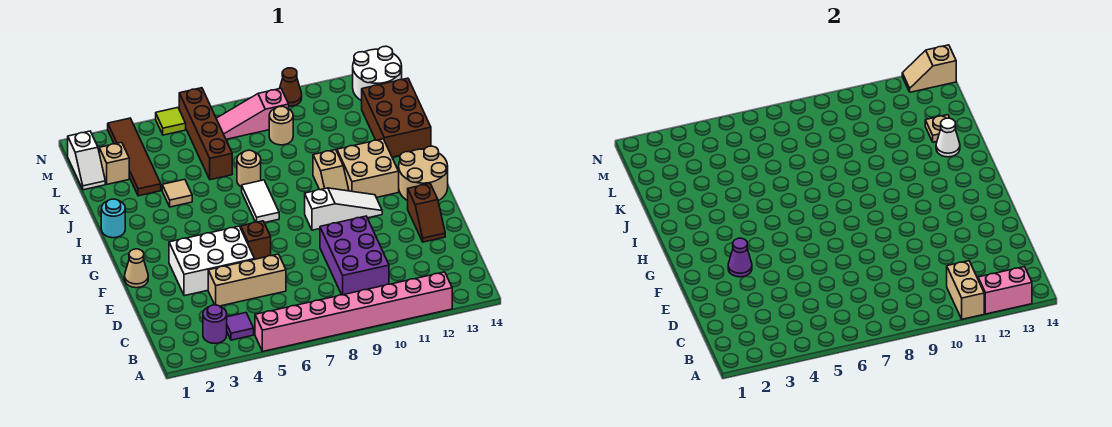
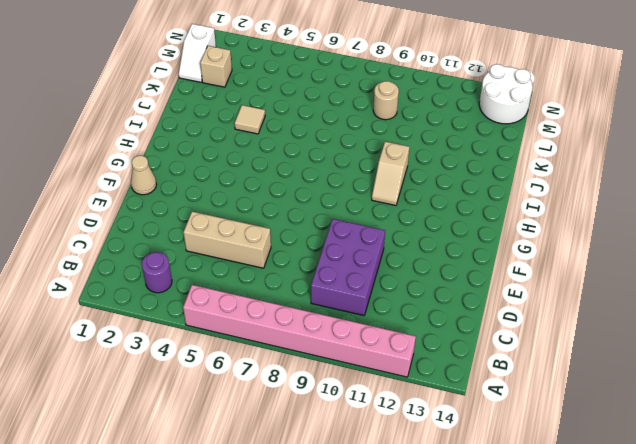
none -> purple 1x1 tile [227,313,254,340]
none -> white 2x3 brick [169,226,255,296]
none -> brown 1x2 slope [408,184,445,242]
none -> brown 1x1 brick [241,221,271,259]

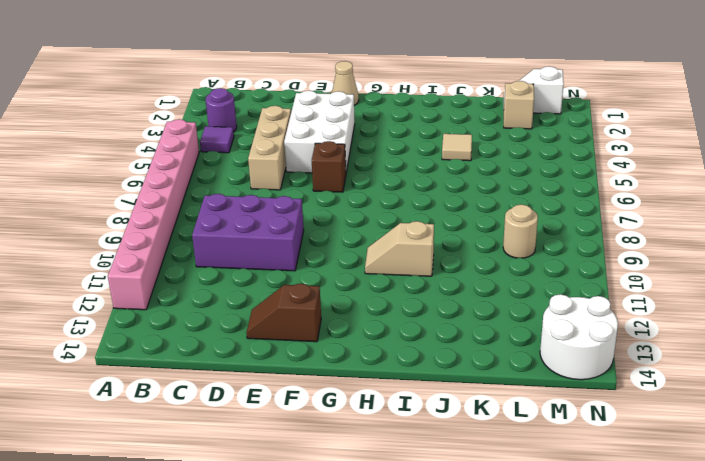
none -> white 1x3 slope [305,188,382,230]
none -> tan 2x2 round brick [399,146,448,201]
none -> white 1x2 tile [242,180,279,223]
none -> tan 2x2 brick [337,139,399,198]

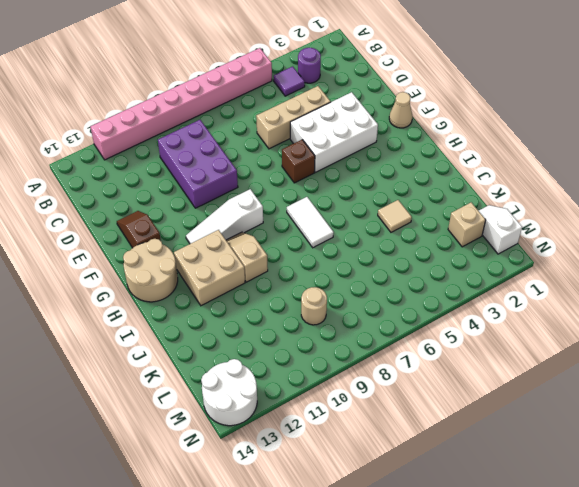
none -> cyan 1x1 round brick [101,199,125,238]
none -> tan 1x1 round brick [237,150,261,187]
none -> brown 2x3 brick [362,78,431,157]
none -> brown 1x4 tile [108,118,161,196]

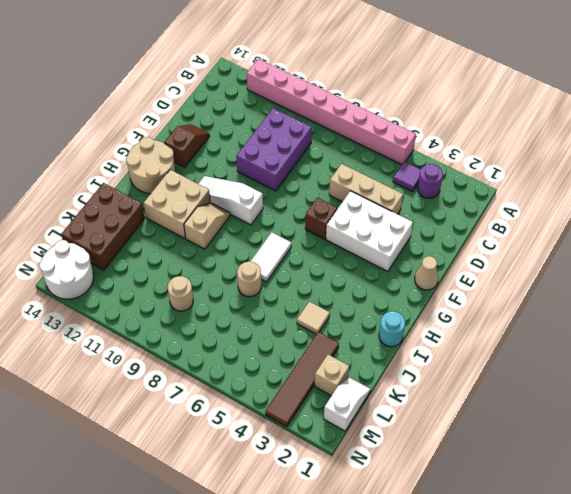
none -> brown 1x4 brick [179,88,232,180]
none -> pink 1x3 slope [216,88,289,139]
none -> lime 1x1 tile [156,108,186,135]
none -> brown 1x1 cone [279,68,302,106]

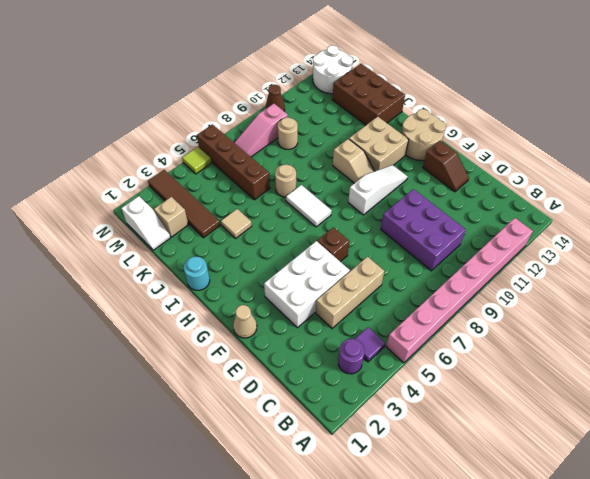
none -> tan 1x2 brick [947,261,984,319]
none -> pink 1x2 brick [978,267,1032,314]
none -> purple 1x1 cone [728,238,752,277]
none -> white 1x1 cone [936,118,960,157]

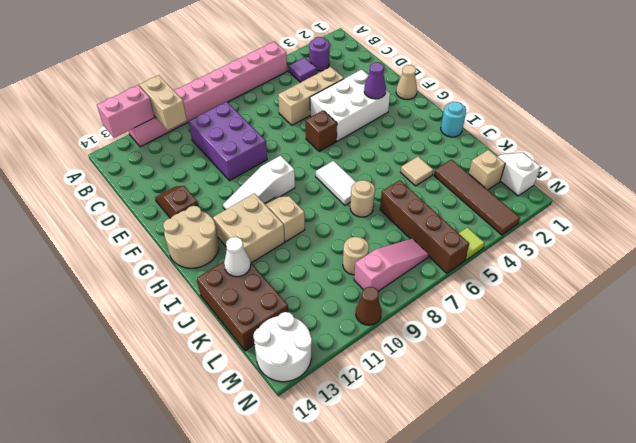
none -> tan 1x1 plate [925,115,949,142]
none -> tan 1x2 slope [902,45,956,92]

